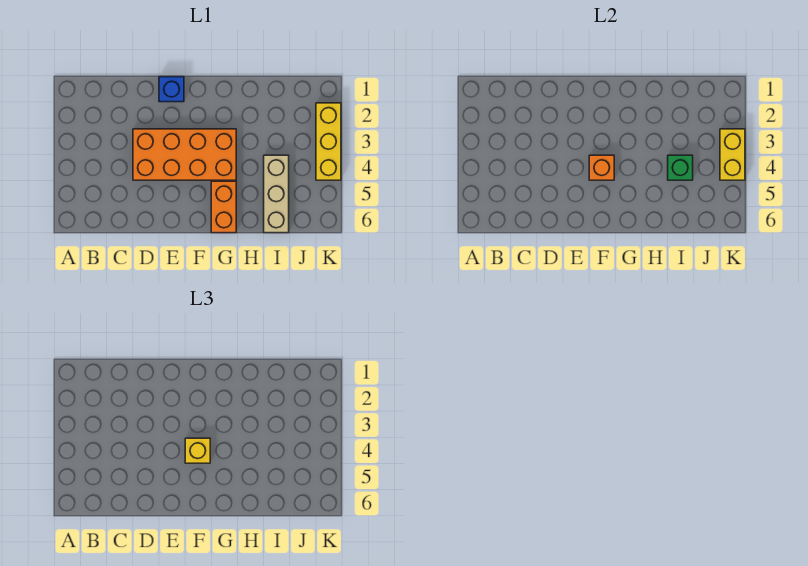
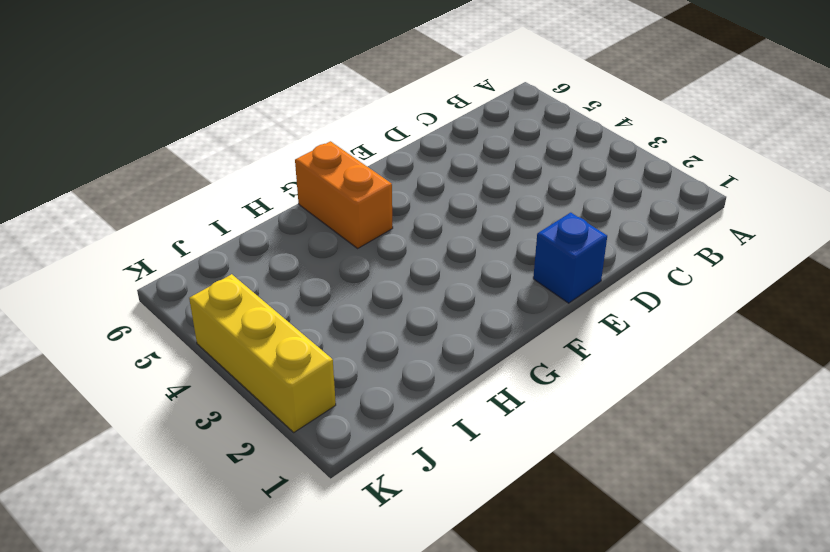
none -> orange 2x4 brick [133,129,236,180]
none -> tan 1x3 brick [264,155,289,233]

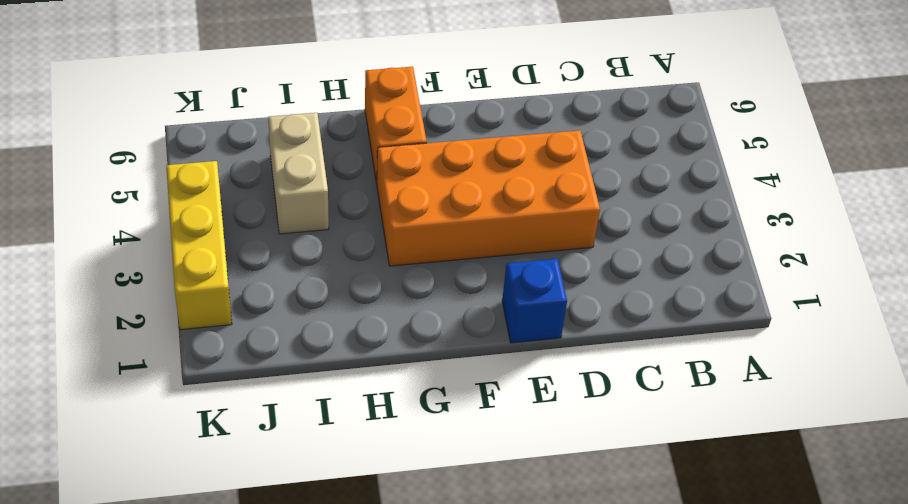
tan 1x2 brick [268,113,329,234] -> tan 1x3 brick [264,155,289,233]
none -> orange 1x1 brick [589,155,614,180]
none -> green 1x1 brick [668,155,693,180]

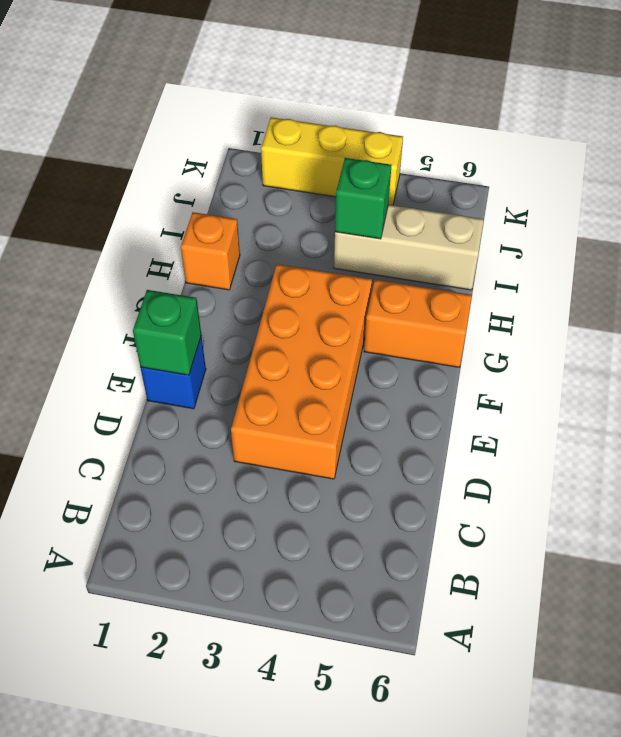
green 1x1 brick [133,290,201,375] -> none
orange 1x1 brick [181,212,240,290] -> orange 1x1 brick moved to [589,155,614,180]
none -> yellow 1x2 brick [720,129,745,180]
none -> yellow 1x1 brick [185,438,210,463]

